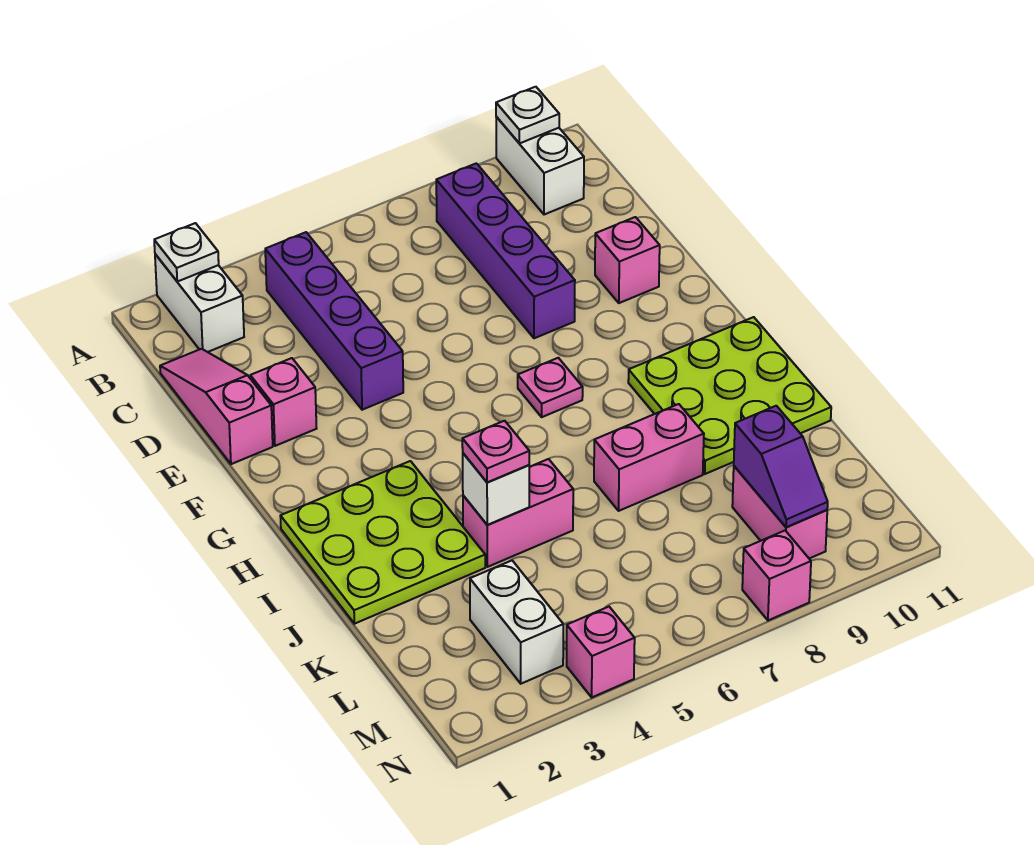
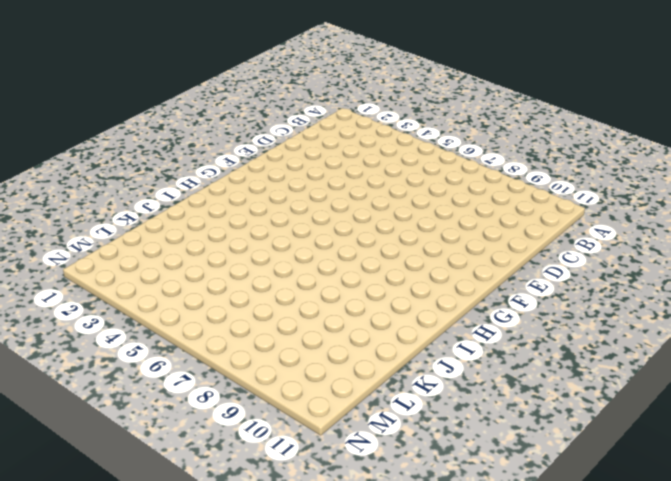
none -> white 1x2 brick [155,254,244,352]
none -> white 1x2 brick [496,117,584,215]
none -> purple 1x4 brick [265,232,403,410]

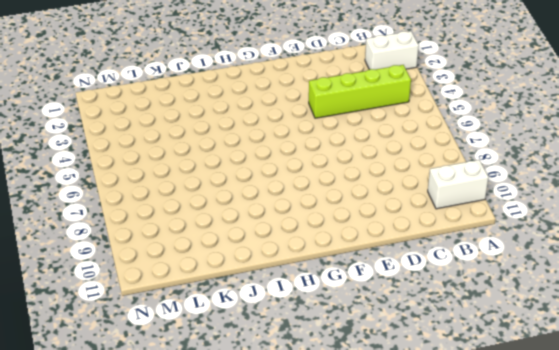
lime 1x4 brick [309,65,411,118] -> purple 1x4 brick [265,232,403,410]
none -> purple 1x4 brick [436,163,575,338]
none -> pink 1x3 slope [160,349,273,464]
none -> pink 1x1 brick [250,358,317,446]

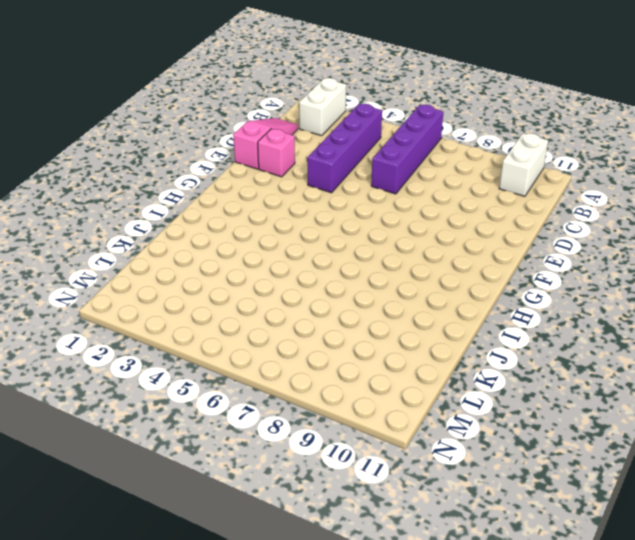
purple 1x4 brick [371,105,443,194] -> purple 1x4 brick moved to [436,163,575,338]
none -> pink 1x1 brick [595,217,660,303]
none -> pink 1x1 plate [518,358,583,417]
none -> lime 3x3 plate [280,461,485,624]

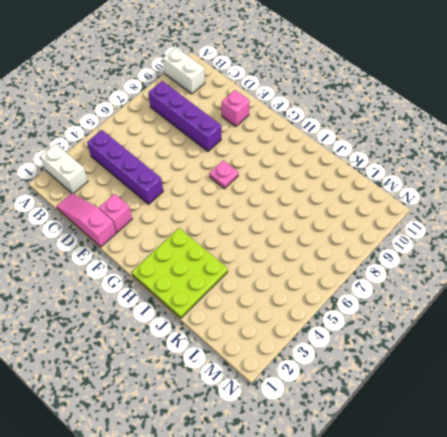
none -> lime 3x3 plate [628,317,831,474]
none -> pink 1x2 brick [463,459,573,567]
none -> pink 1x2 brick [594,404,704,511]

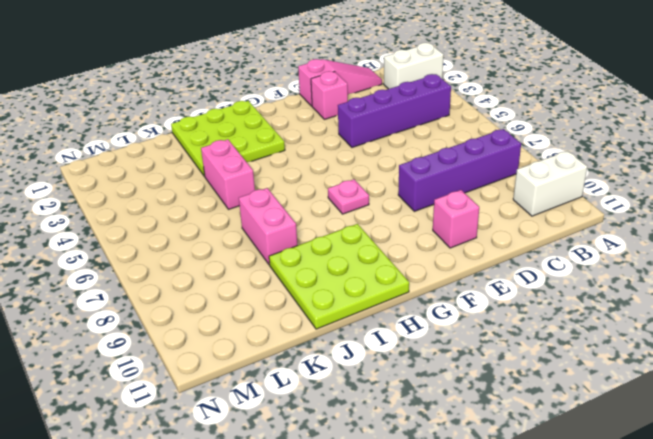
none -> white 1x2 brick [470,561,563,684]
none -> pink 1x2 brick [732,466,827,559]
none -> pink 1x1 brick [567,607,635,697]

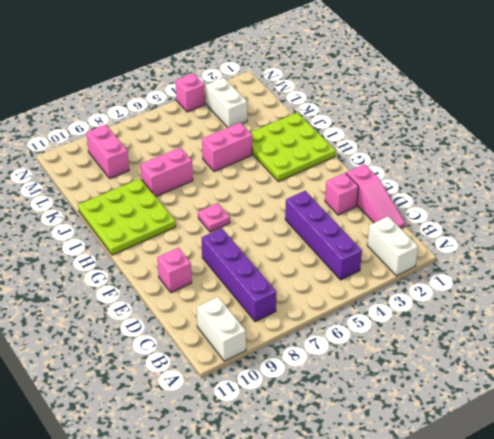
none -> pink 1x1 brick [742,531,811,620]
none -> white 1x1 plate [154,223,219,282]
none -> white 1x1 plate [496,87,559,143]

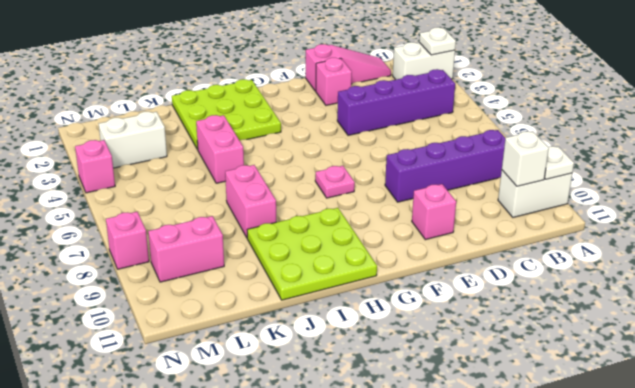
white 1x1 brick [502,131,549,186] -> white 1x1 brick moved to [463,453,529,525]
none -> purple 1x2 slope [734,406,828,527]
none -> pink 1x1 plate [462,421,529,482]

